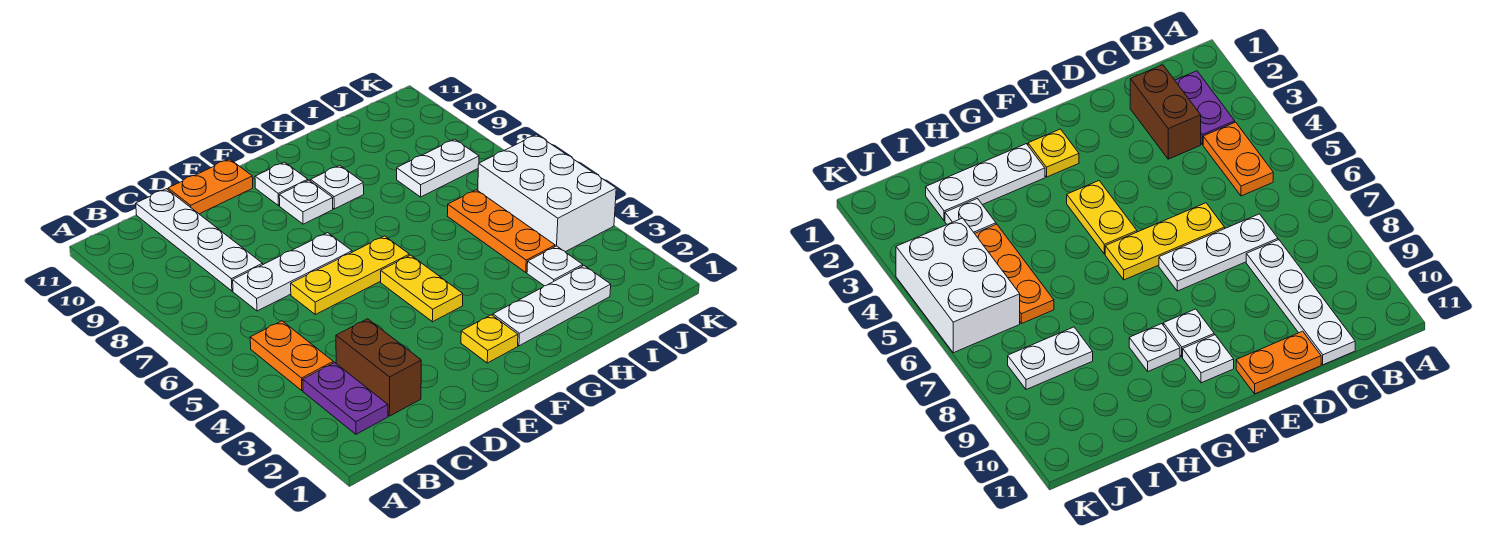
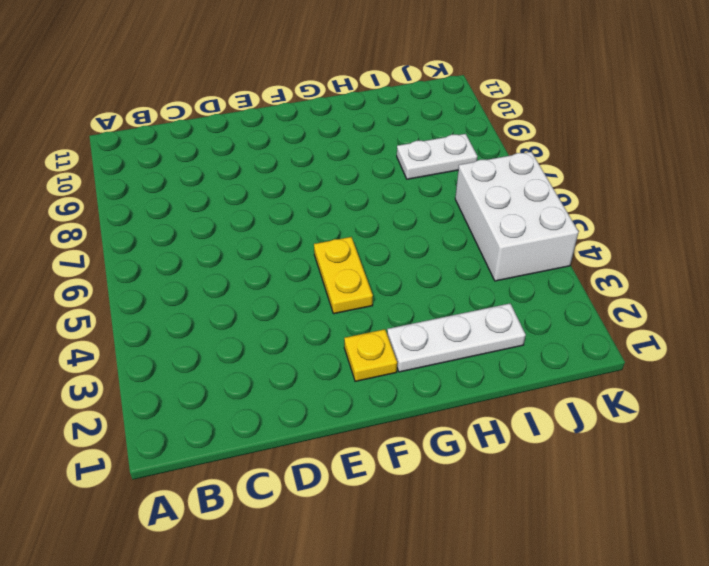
none -> purple 1x2 plate [303,363,388,434]
none -> orange 1x2 plate [250,321,333,390]
none -> brown 1x2 brick [336,319,421,416]

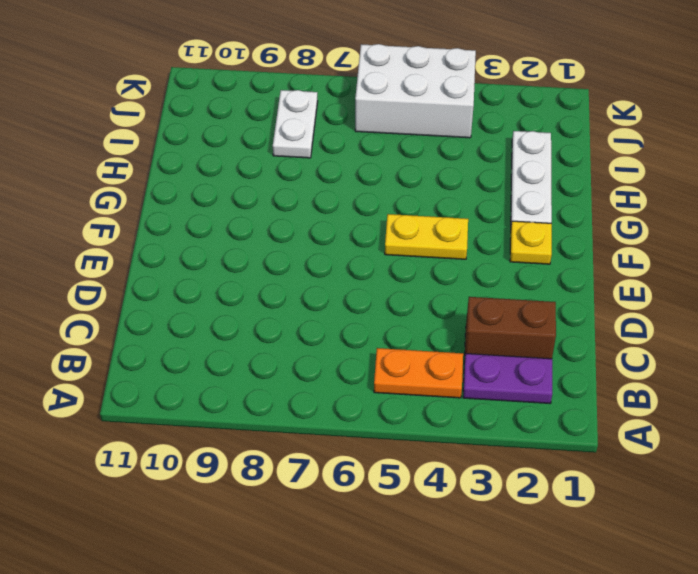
none -> white 1x3 plate [233,233,352,311]
none -> white 1x4 plate [136,189,263,291]
none -> yellow 1x3 plate [291,236,409,315]

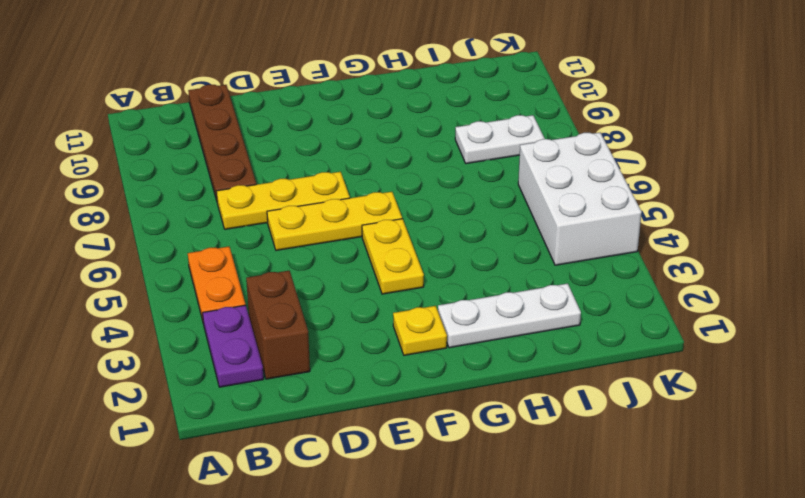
yellow 1x3 plate [216,172,350,229] -> white 1x3 plate [233,233,352,311]
brown 1x4 plate [188,85,256,201] -> white 1x4 plate [136,189,263,291]
none -> orange 1x2 plate [168,159,253,214]
none -> white 1x1 plate [279,180,333,224]
none -> white 1x1 plate [255,162,308,206]

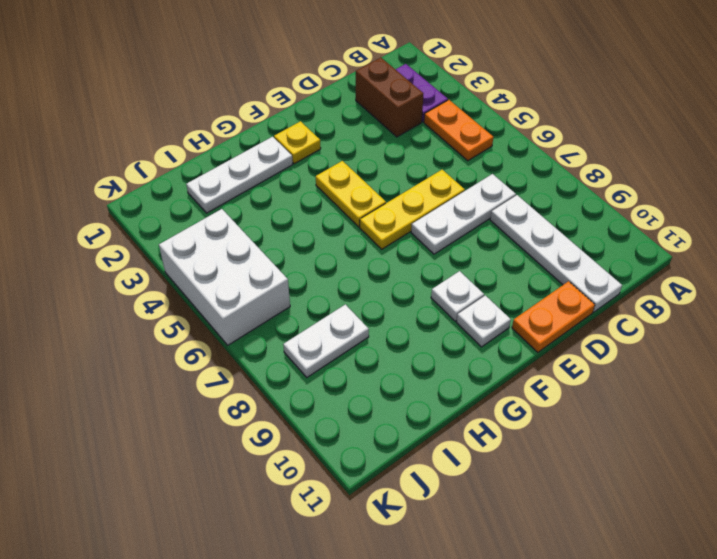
none -> white 1x1 plate [311,165,364,209]
none -> white 1x1 plate [527,246,583,286]
none -> orange 1x3 plate [447,190,555,272]

